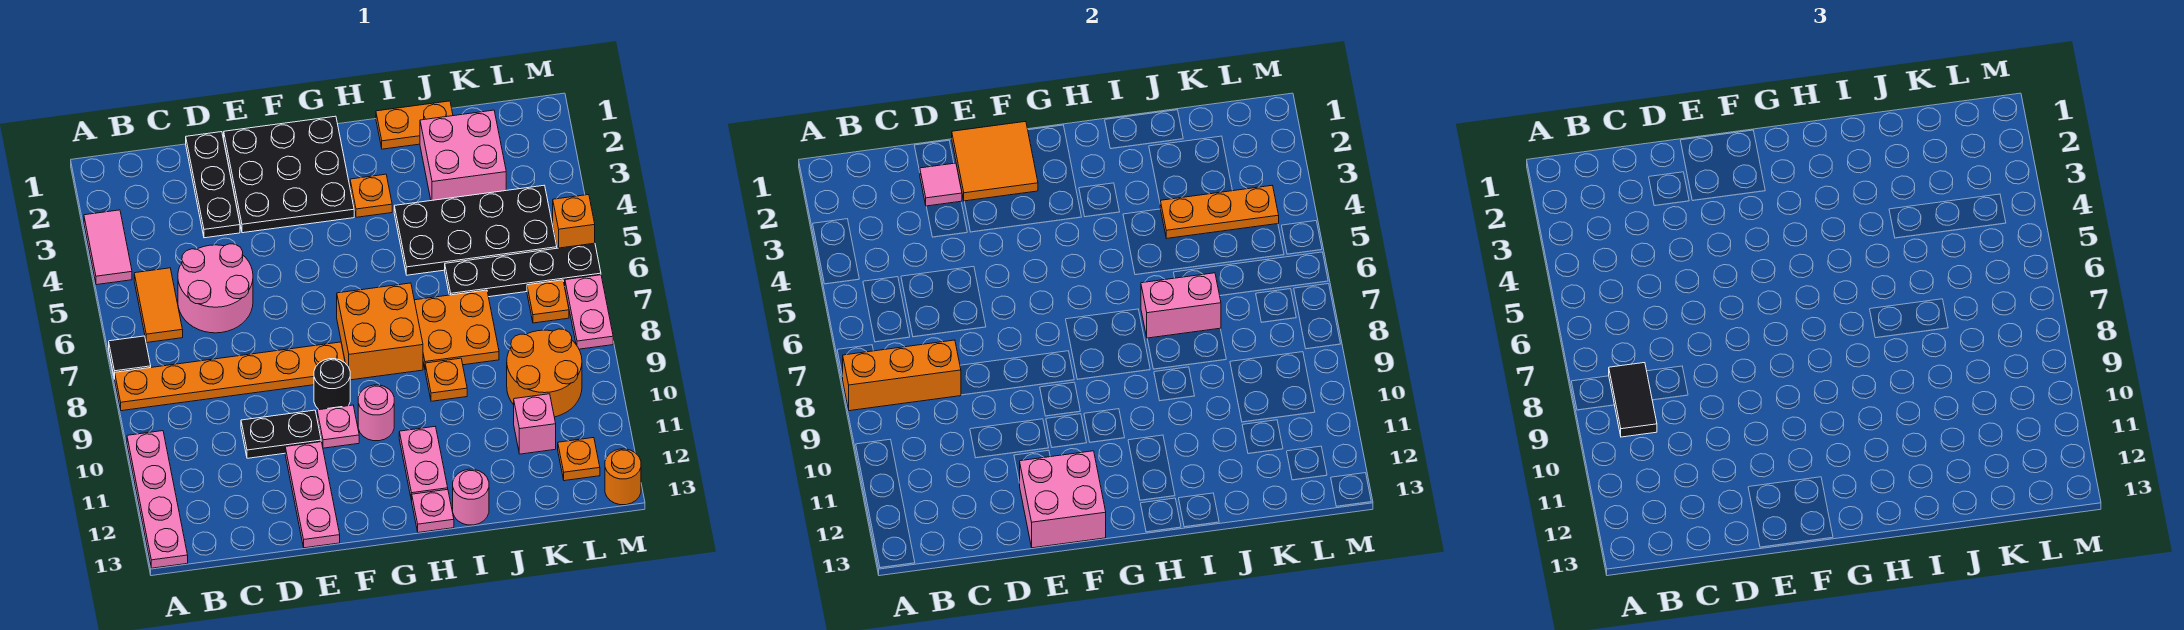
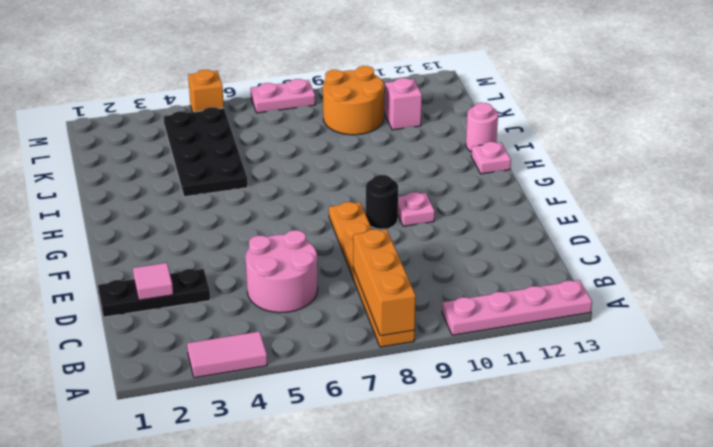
none -> black 1x1 tile [109,336,151,379]
none -> orange 1x2 tile [134,268,183,342]
none -> black 1x2 plate [241,410,321,458]
none -> black 3x3 plate [224,116,354,233]

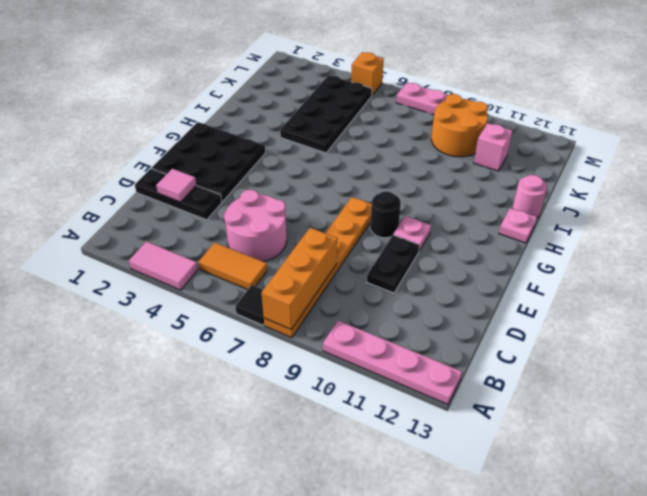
none -> pink 1x3 plate [285,442,340,548]
none -> orange 2x2 brick [337,283,423,380]
none -> pink 1x1 round brick [358,385,394,441]
none -> orange 1x1 plate [350,174,392,217]

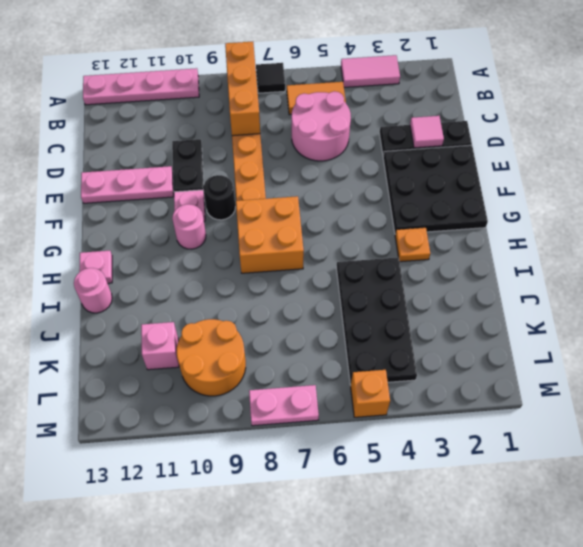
none -> pink 1x2 plate [399,427,448,501]
none -> orange 1x2 plate [376,101,453,149]
none -> orange 2x2 plate [414,290,499,368]
none -> orange 1x1 plate [425,358,467,401]

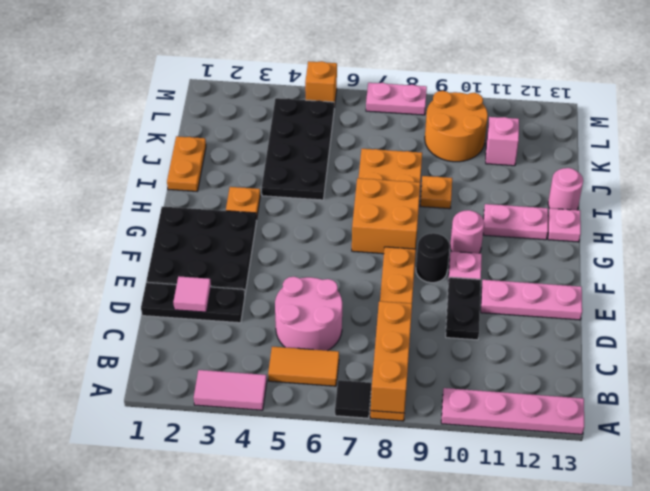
none -> pink 2x2 brick [420,110,506,201]
none -> black 1x4 plate [445,243,601,297]
none -> orange 1x1 plate [527,280,569,323]
none -> orange 1x1 plate [558,438,600,481]

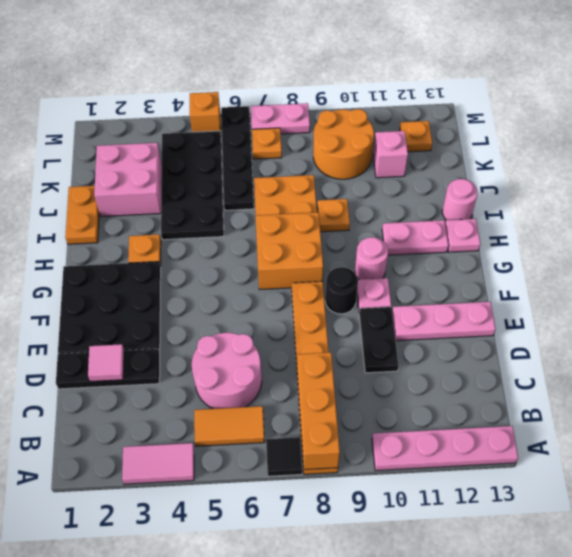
none -> orange 1x1 round brick [605,449,641,505]
none -> orange 2x2 tile [952,121,1038,201]
none -> pink 2x2 brick [1020,451,1106,548]
none -> pink 1x2 brick [1141,273,1221,338]

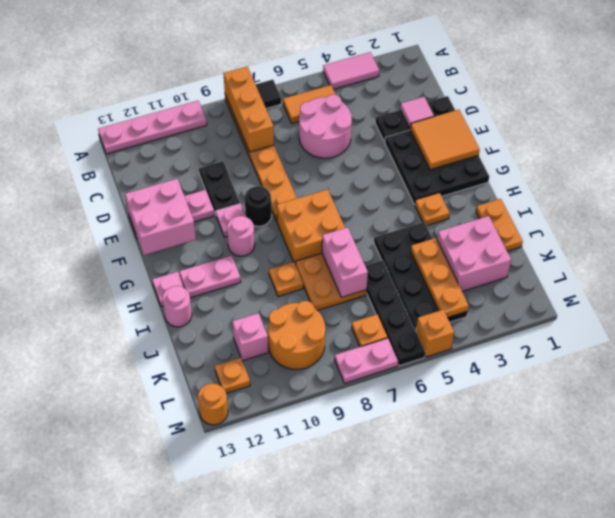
none -> black 1x2 tile [1609,363,1657,437]

